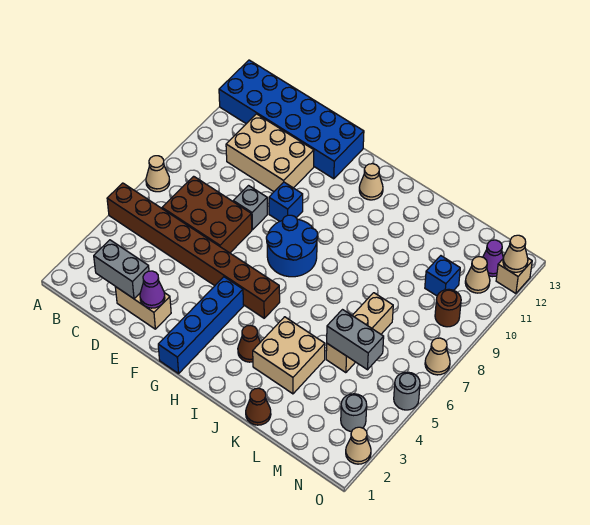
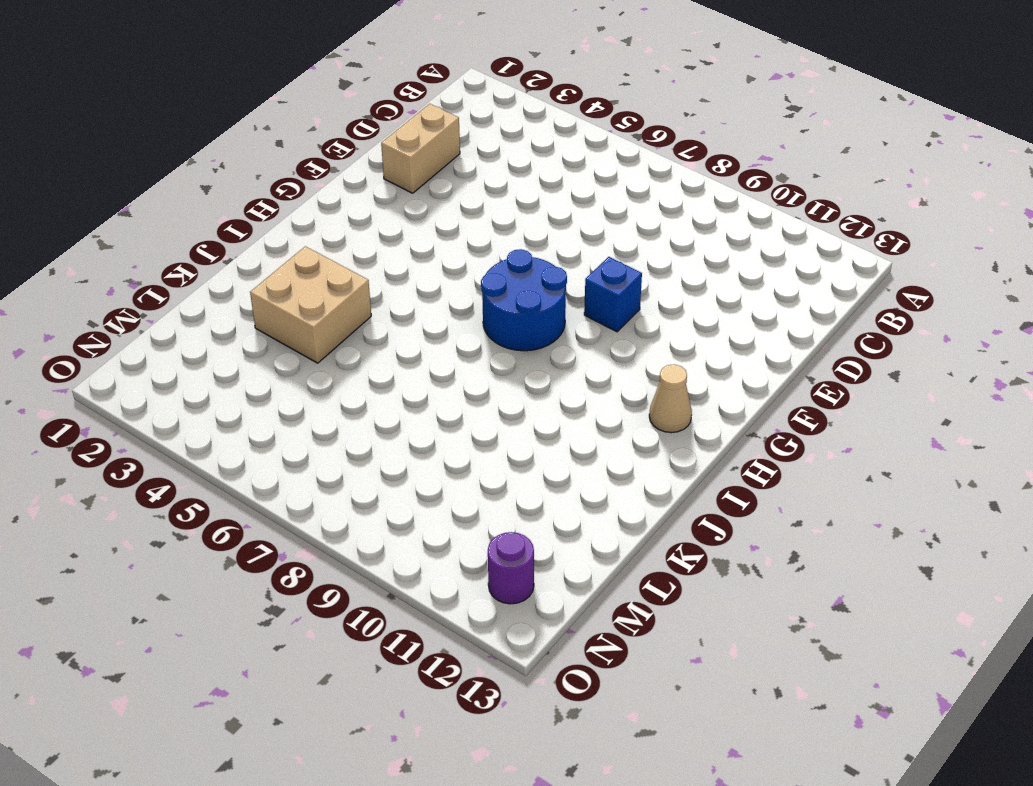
purple 1x1 round brick [488,532,534,604] -> purple 1x1 cone [483,240,503,277]
none -> brown 1x8 brick [107,183,280,318]
none -> tan 1x1 cone [146,156,170,192]
none -> blue 2x6 brick [219,60,364,179]

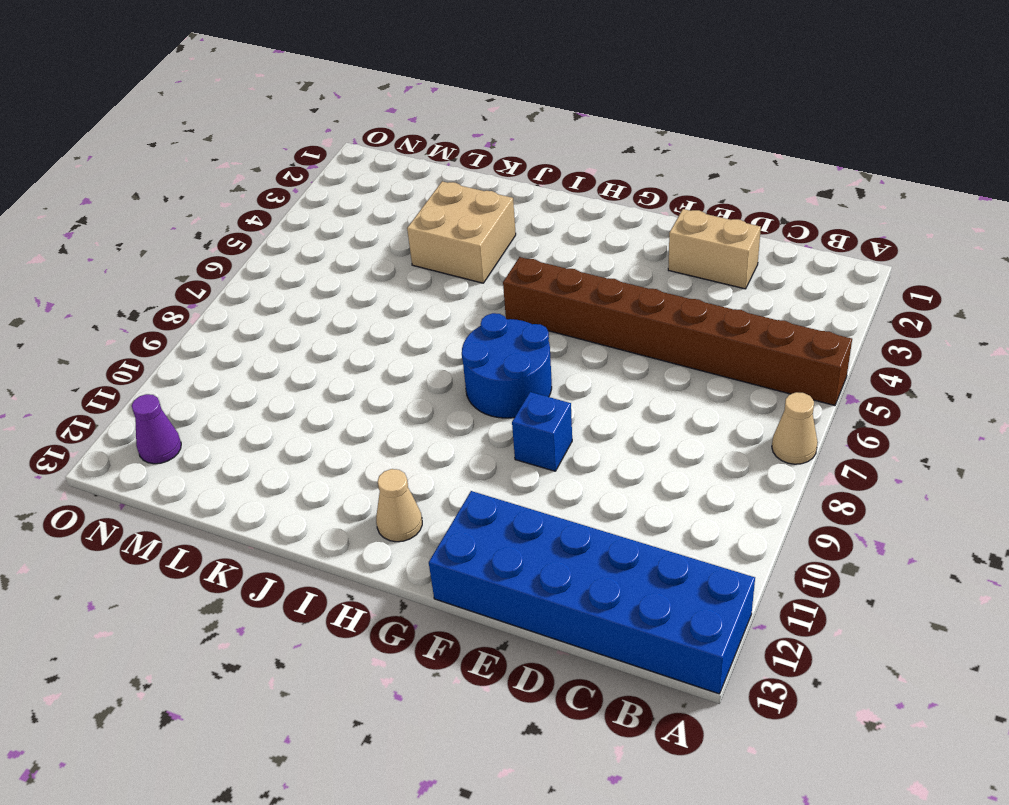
none -> brown 2x3 brick [162,176,252,253]
none -> tan 2x3 brick [226,114,314,192]
none -> grey 1x1 brick [233,186,267,230]

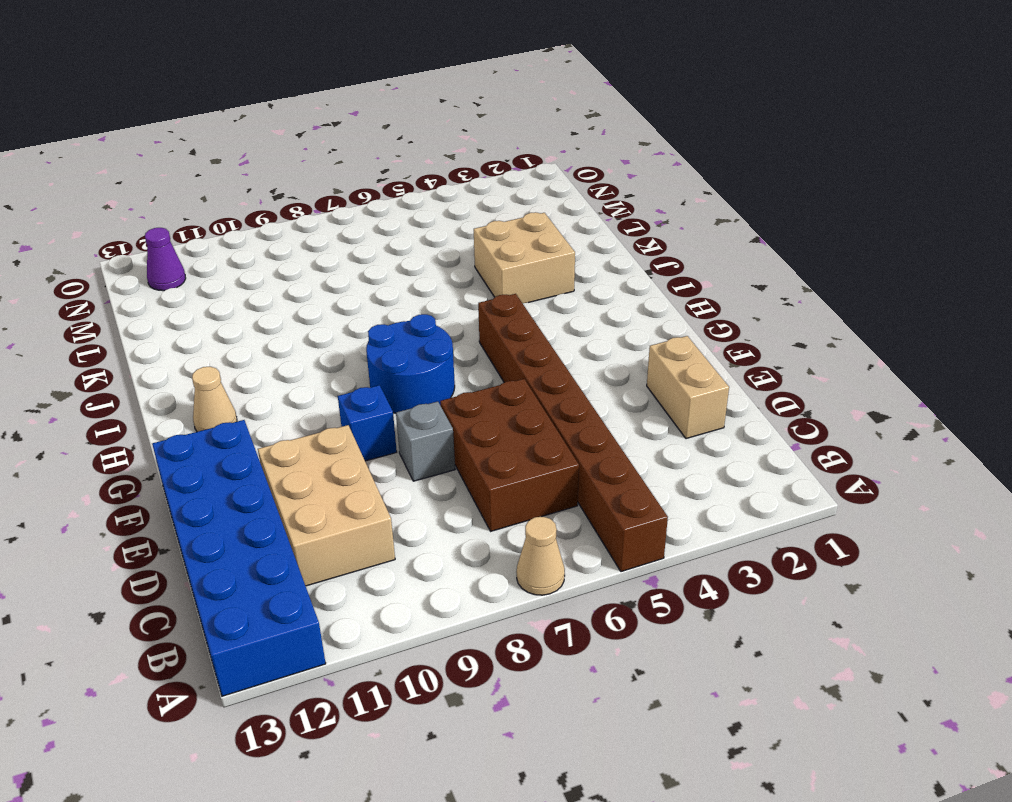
none -> blue 1x4 brick [158,277,244,374]
none -> brown 1x1 cone [238,325,260,362]
none -> brown 1x1 cone [246,388,271,425]

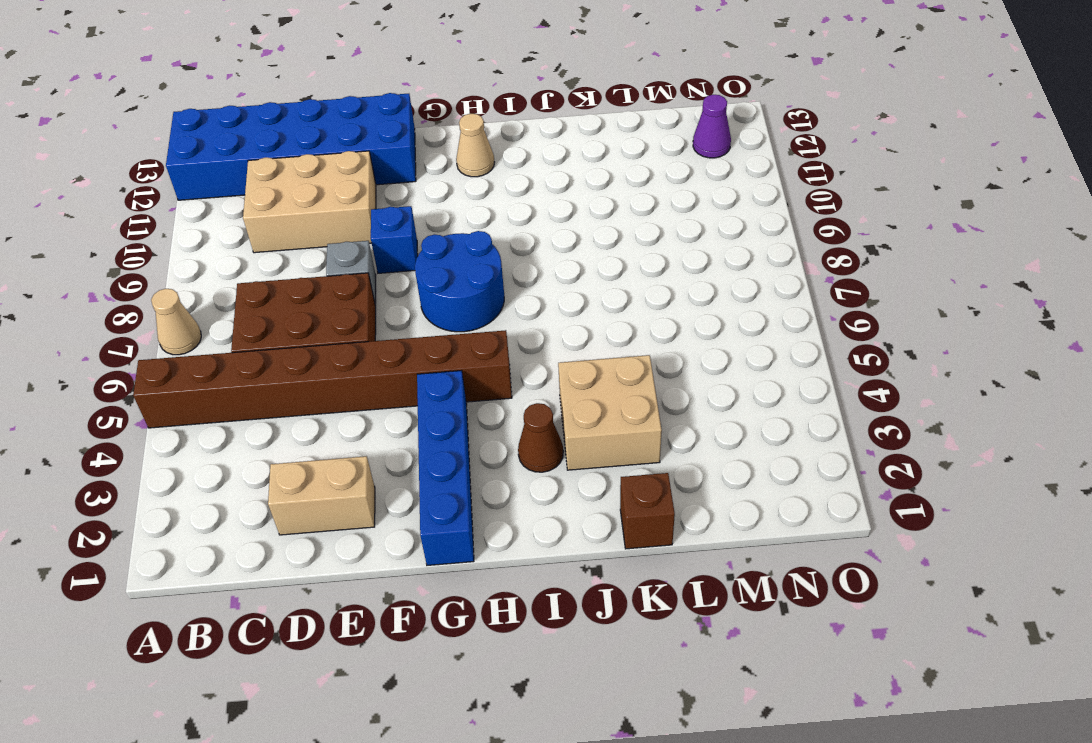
brown 1x1 brick [620,473,675,549] -> brown 1x1 cone [246,388,271,425]
none -> tan 1x3 brick [326,293,393,373]
none -> blue 1x1 brick [425,256,460,296]
none -> grey 1x1 round brick [341,394,367,432]

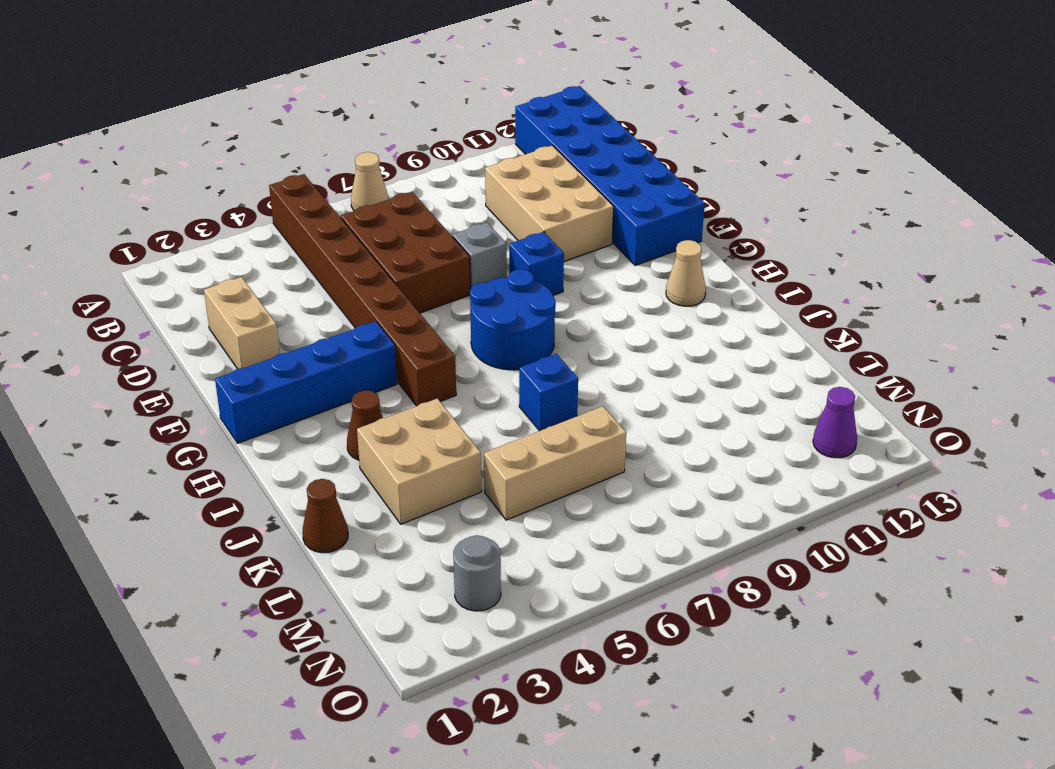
blue 1x1 brick [519,354,578,431] -> blue 1x1 brick moved to [425,256,460,296]
none -> brown 1x1 round brick [435,289,461,327]
none -> tan 1x1 cone [465,257,490,293]
none -> tan 1x1 cone [346,427,371,464]

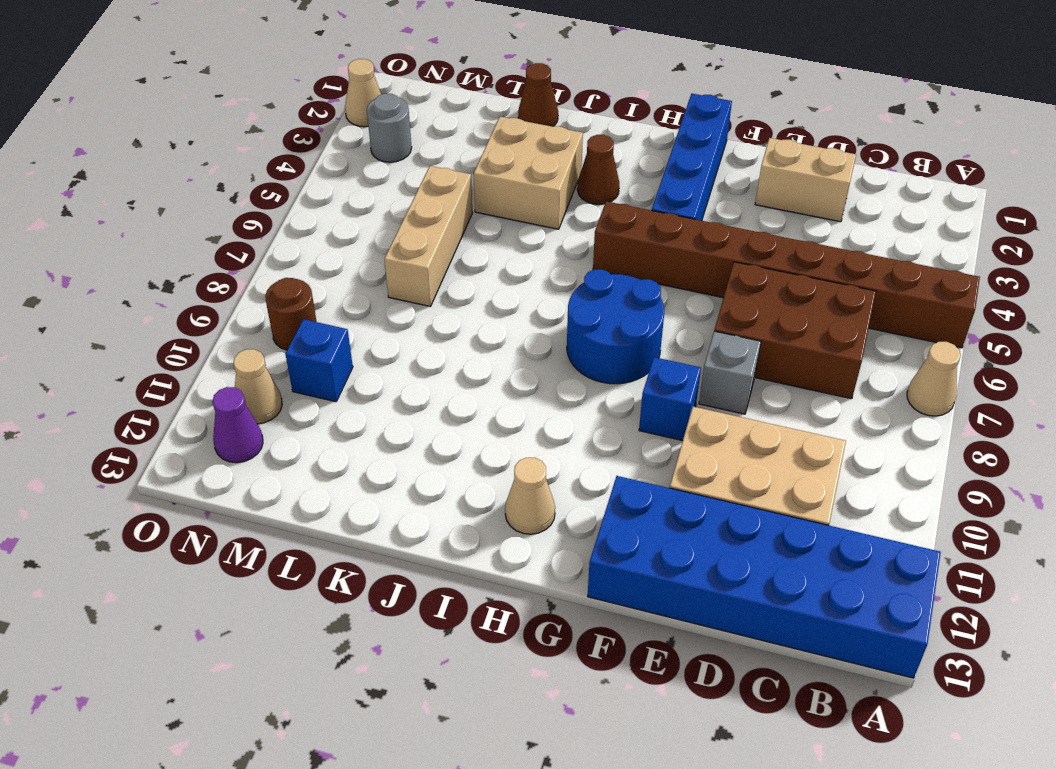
none -> grey 1x1 round brick [394,372,420,410]
none -> tan 1x1 cone [425,338,450,375]
none -> tan 1x1 brick [496,258,532,293]

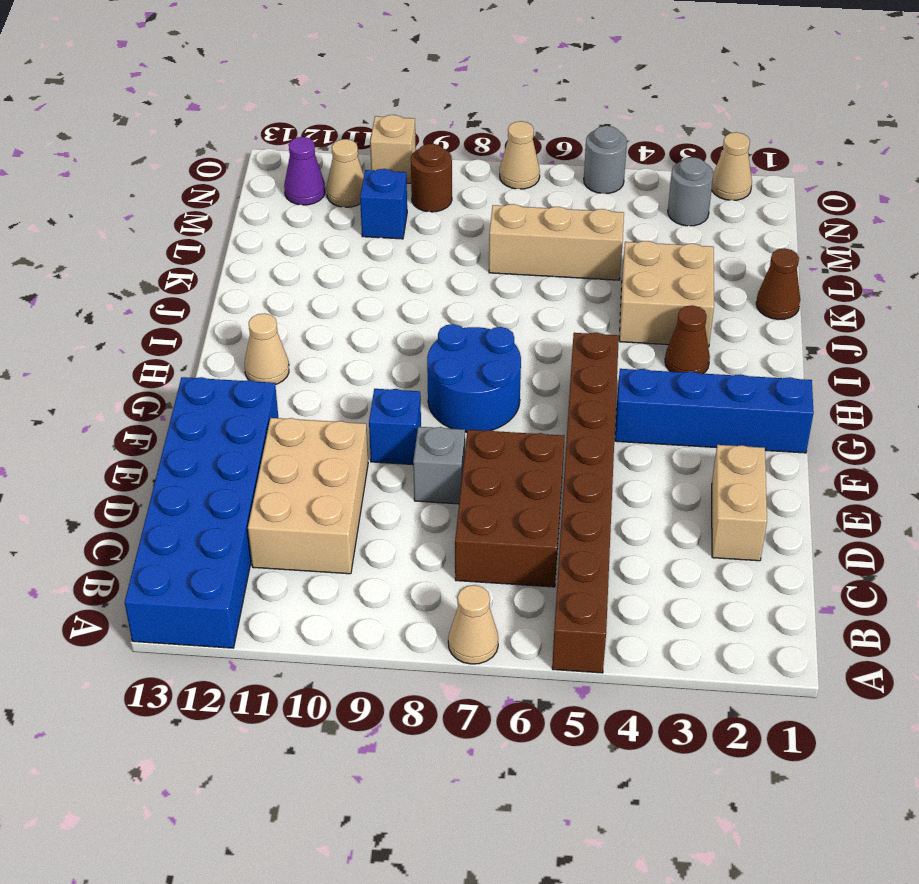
tan 1x1 brick [370,115,416,183] -> tan 1x1 brick moved to [496,258,532,293]
none -> grey 1x2 brick [94,240,149,299]
none -> purple 1x1 cone [140,271,165,308]
none -> grey 1x2 brick [327,310,384,370]

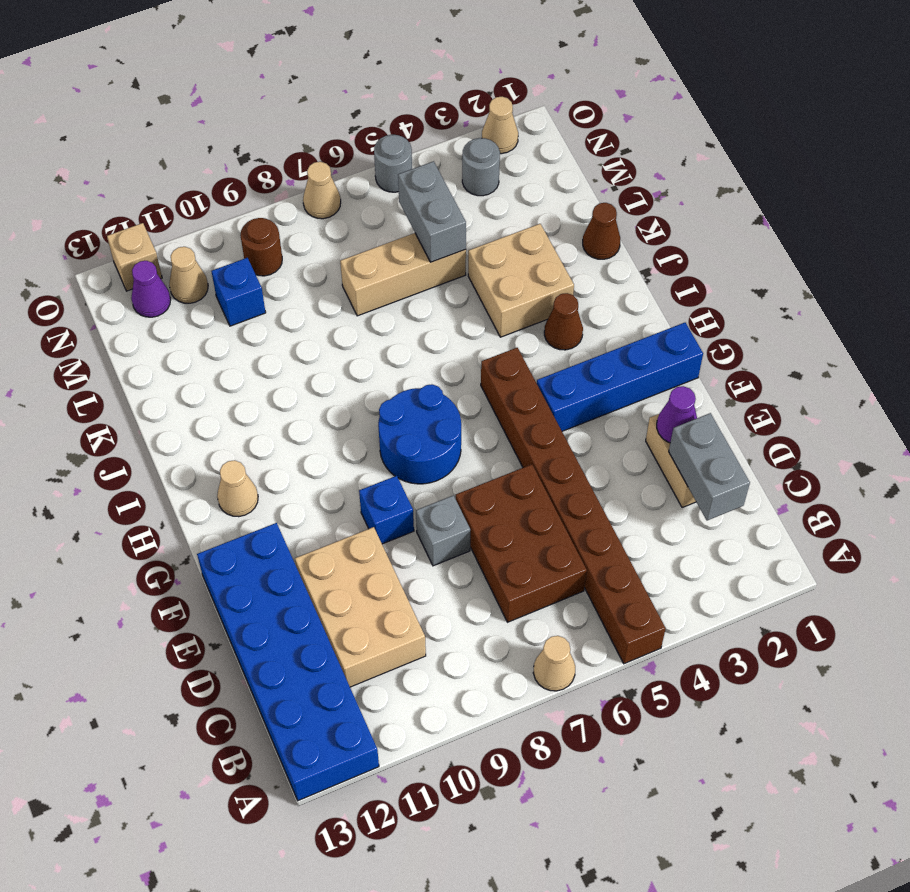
none -> tan 1x1 cone [503,235,528,272]

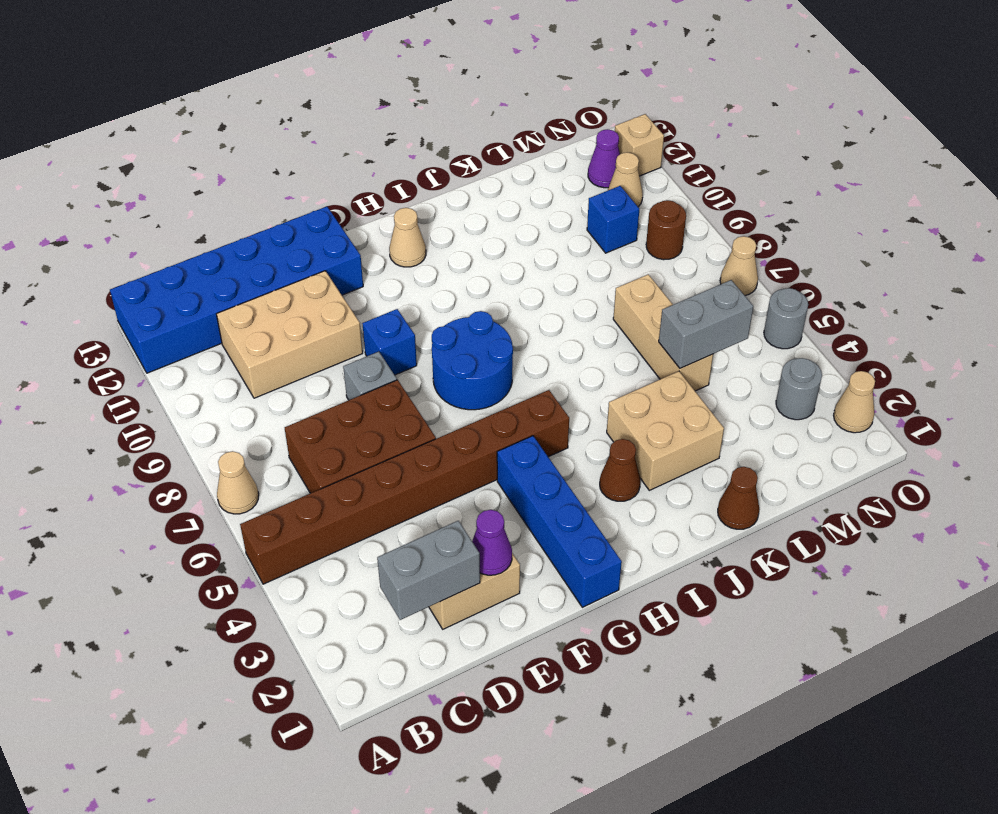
none -> tan 1x1 cone [503,235,528,272]

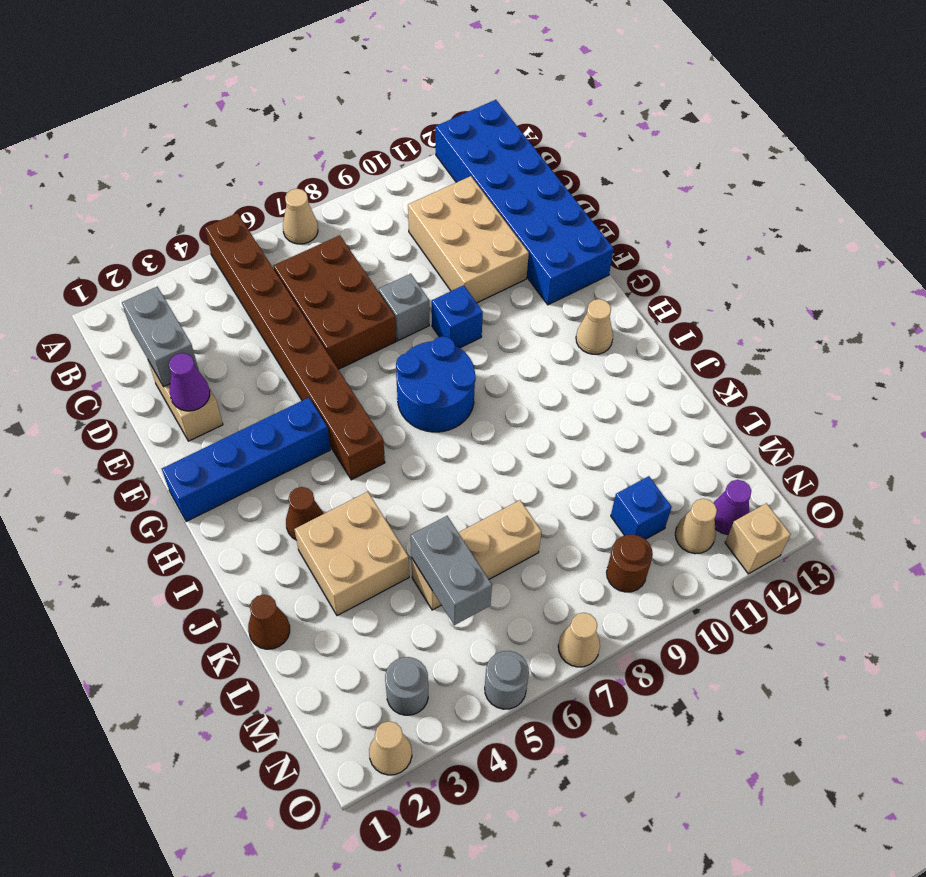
none -> tan 1x1 cone [503,235,528,272]

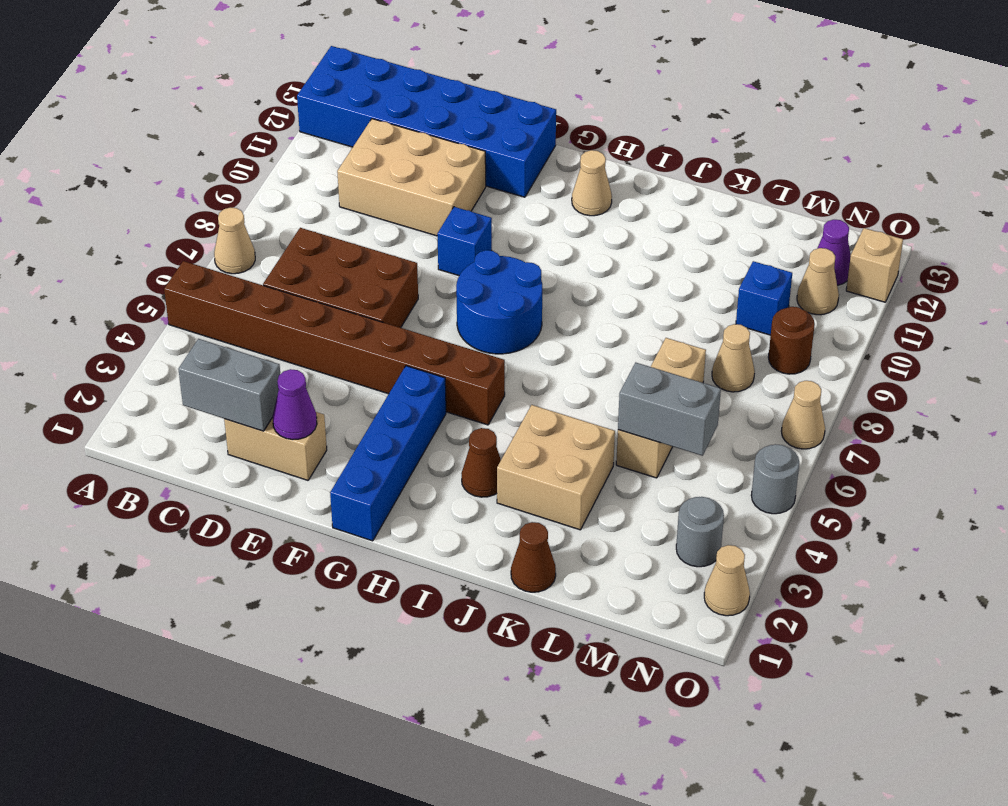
tan 1x1 cone [712,324,755,392] -> tan 1x1 cone moved to [503,235,528,272]
none -> grey 1x1 brick [233,186,267,230]

